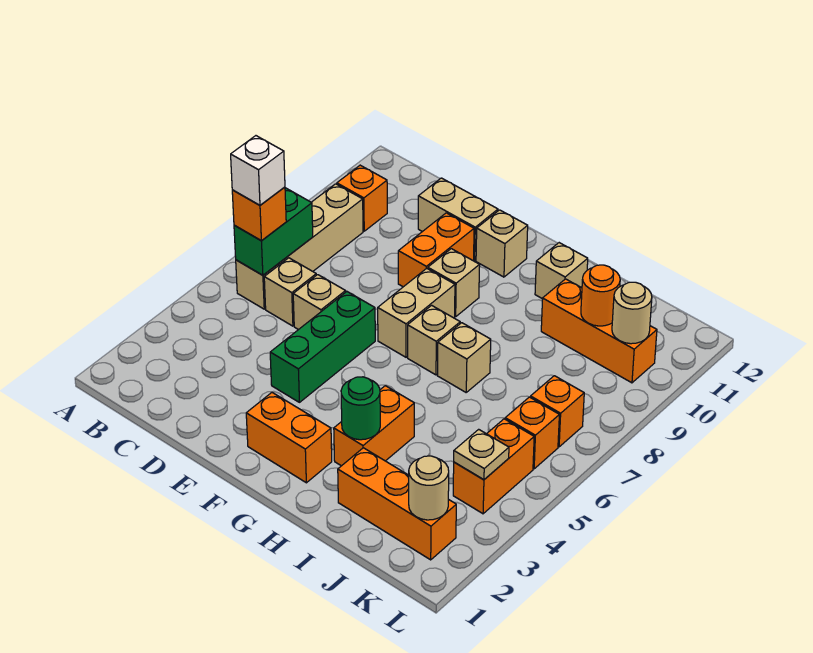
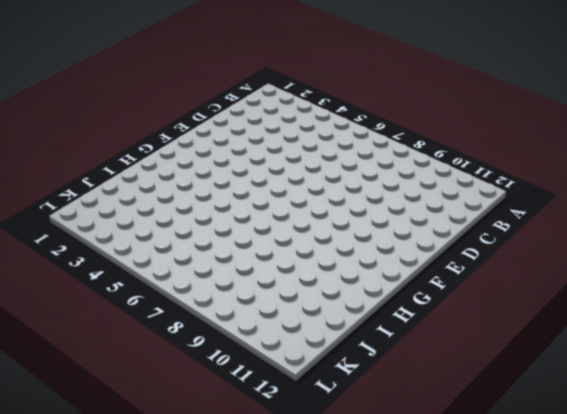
none -> tan 1x4 brick [236,184,363,309]
none -> orange 1x1 brick [337,165,387,231]
none -> tan 1x1 brick [264,258,316,326]

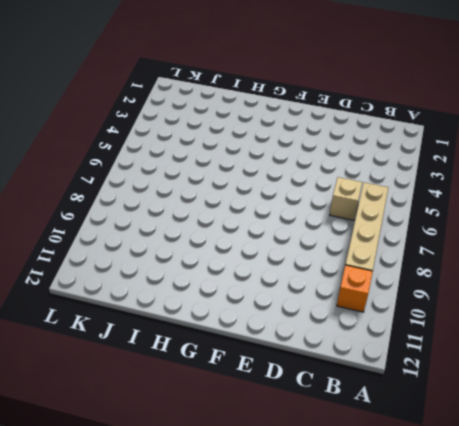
none -> tan 1x1 brick [293,275,346,330]
none -> tan 1x2 brick [418,178,498,261]
none -> green 1x3 brick [270,292,375,402]

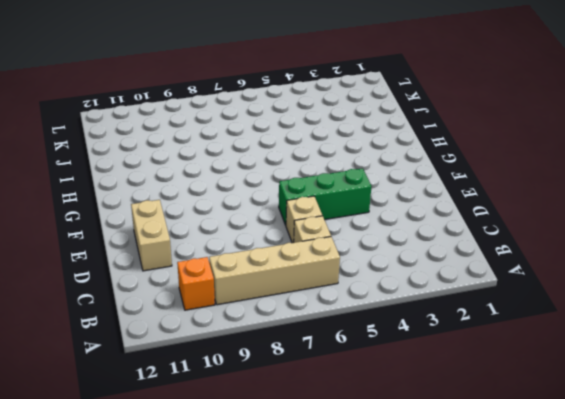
none -> orange 1x2 brick [398,213,474,287]
none -> orange 1x2 brick [246,393,332,483]
none -> tan 1x2 brick [378,268,455,357]

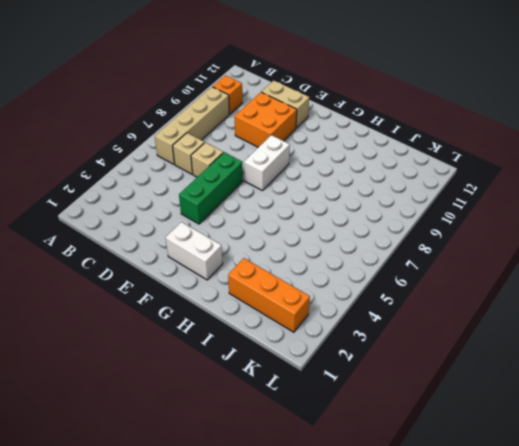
orange 2x2 brick [235,92,297,147] -> orange 1x2 brick [398,213,474,287]
white 1x2 brick [166,222,223,280] -> orange 1x2 brick [246,393,332,483]
white 1x2 brick [244,135,290,191] -> tan 1x2 brick [378,268,455,357]
none -> tan 1x1 brick [428,249,480,317]
none -> tan 1x1 brick [476,210,528,277]
none -> tan 1x1 brick [408,305,460,375]

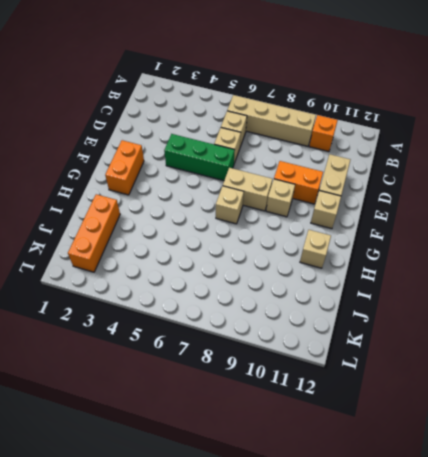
none -> orange 1x2 brick [334,386,414,466]
none -> tan 1x1 brick [437,323,491,392]
none -> orange 1x3 brick [541,279,657,383]

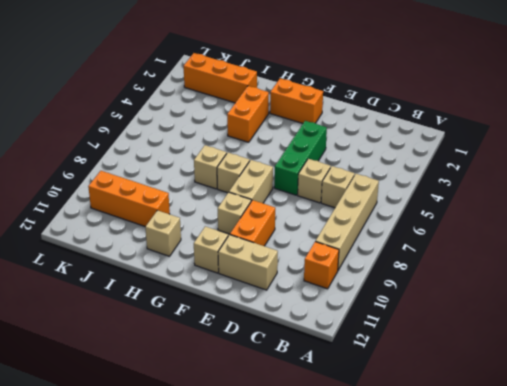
none -> orange 1x2 brick [453,419,534,514]
none -> orange 1x1 brick [505,397,559,469]
none -> orange 1x1 brick [530,376,584,447]

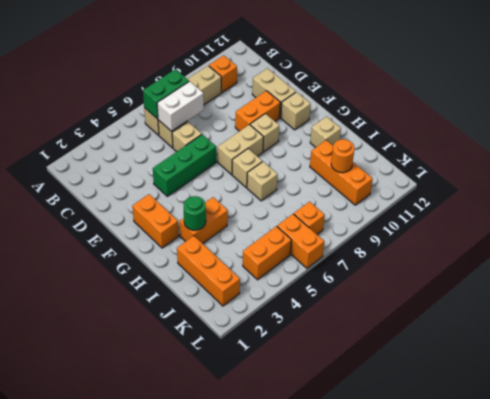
white 1x2 brick [157,81,204,131] -> none
orange 1x2 brick [277,214,324,268] -> orange 1x1 brick [505,397,559,469]
none -> tan 1x1 round brick [409,456,449,520]
none -> tan 1x1 plate [454,429,509,480]
none -> tan 1x1 round brick [612,282,652,344]

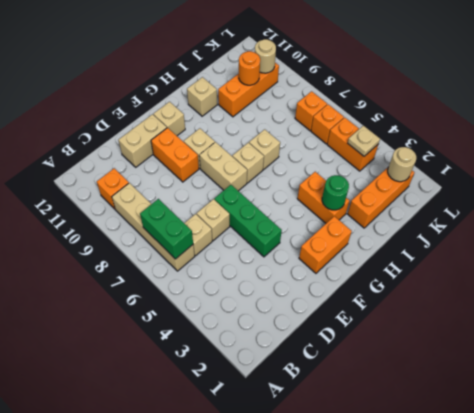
none -> orange 1x1 brick [232,187,286,241]
none -> white 1x1 brick [231,136,285,205]

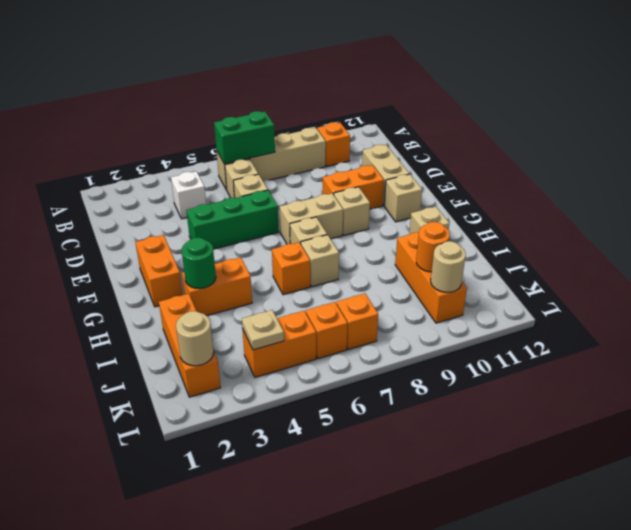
white 1x1 brick [171,171,206,219] -> white 1x1 brick moved to [231,136,285,205]
orange 1x1 brick [272,242,310,295] -> orange 1x1 brick moved to [232,187,286,241]

